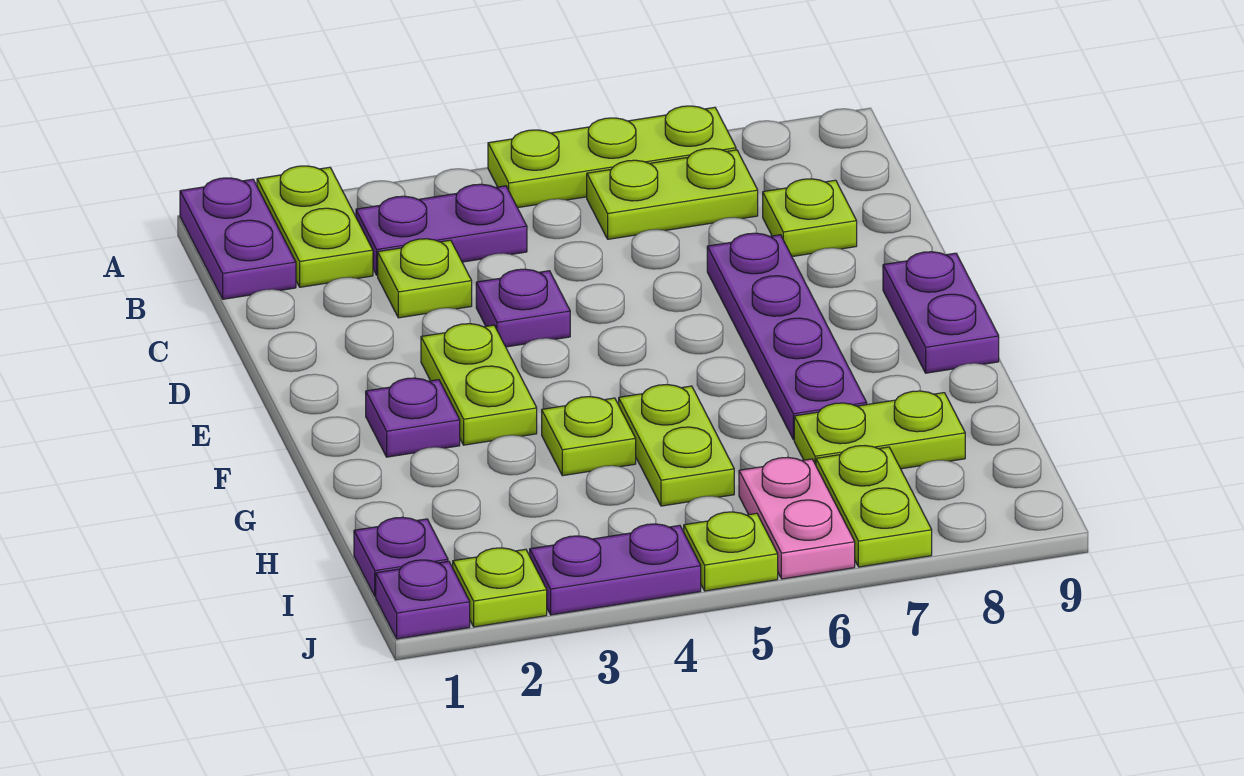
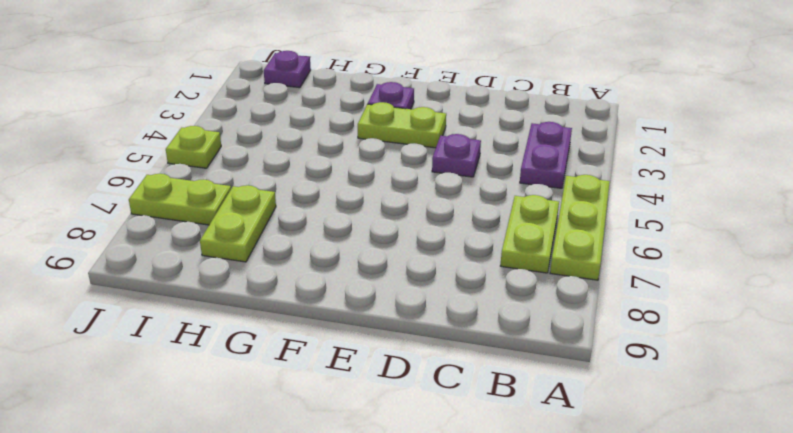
none -> purple 1x2 plate [180,178,296,299]
none -> lime 1x2 plate [257,166,373,287]
none -> lime 1x1 plate [378,239,472,318]

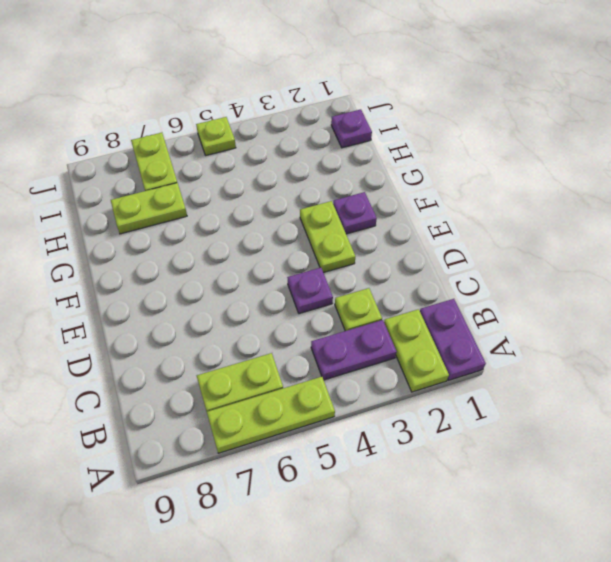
none -> lime 1x1 plate [763,179,857,257]
none -> purple 1x4 plate [707,233,867,440]
none -> purple 1x2 plate [883,252,999,373]

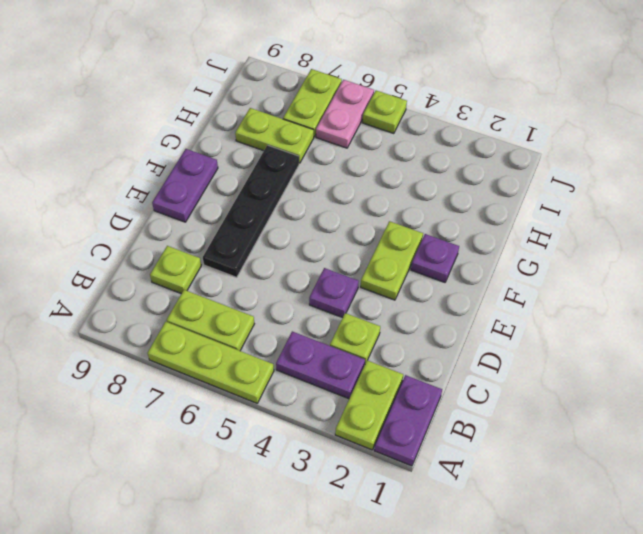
black 1x4 plate [203,145,299,277] -> purple 1x4 plate [707,233,867,440]
none -> lime 1x1 plate [542,396,636,476]
none -> lime 1x2 plate [619,384,734,506]
none -> purple 1x1 plate [354,517,448,596]

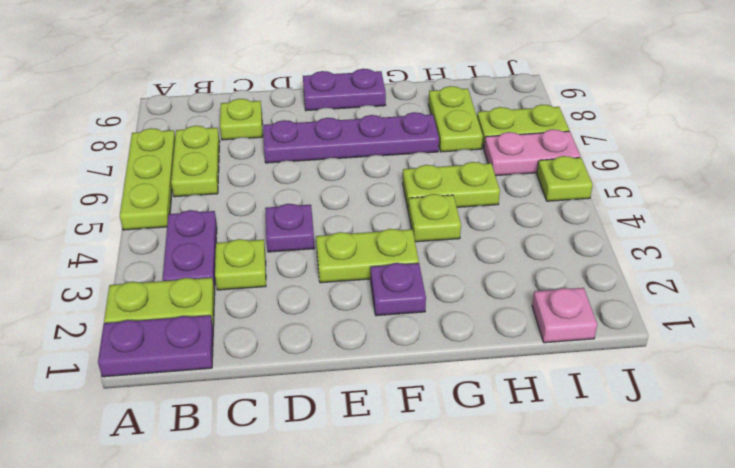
pink 1x1 plate [532,288,597,343] -> purple 1x1 plate [354,517,448,596]
none -> purple 1x1 plate [376,560,470,639]
none -> lime 1x1 plate [453,548,547,627]
none -> purple 1x2 plate [530,524,701,615]

